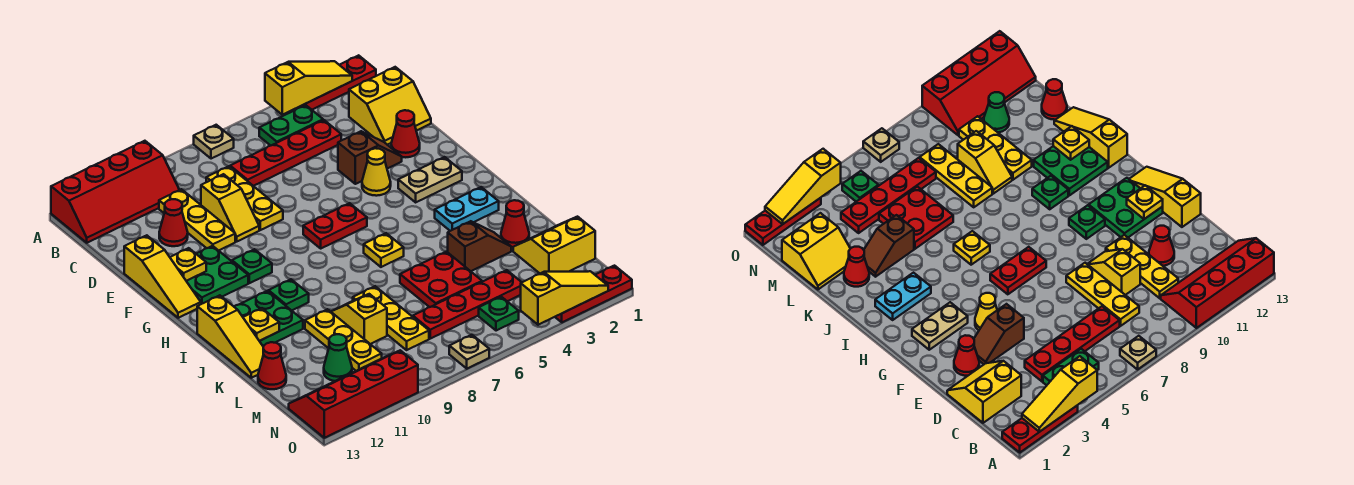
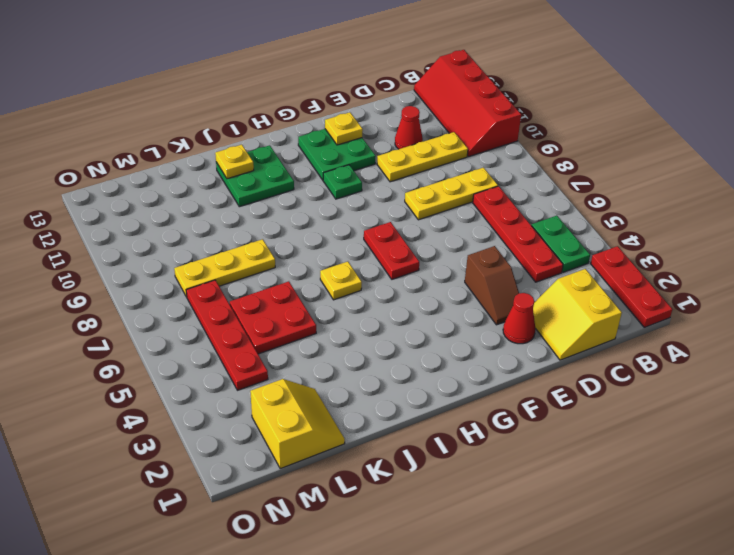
none -> tan 1x1 plate [194,125,234,159]
none -> yellow 1x2 slope [201,174,259,242]
none -> yellow 1x3 slope [124,235,201,318]
none -> yellow 1x1 cone [362,148,391,196]

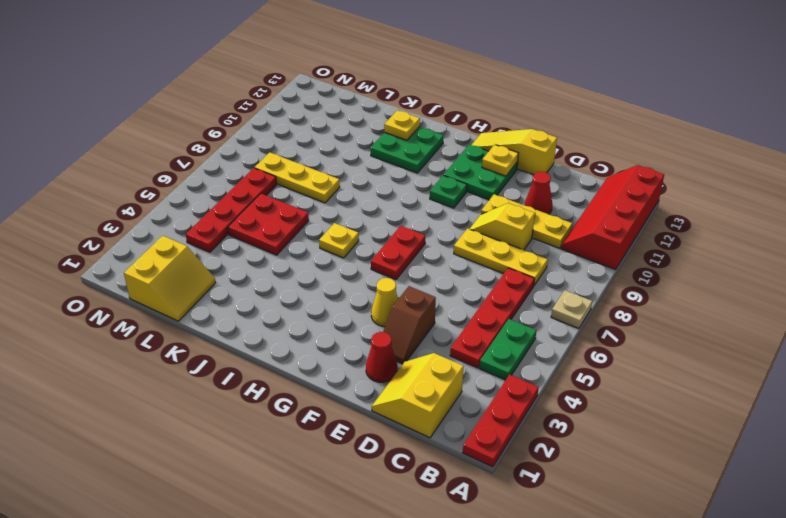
none -> tan 1x2 plate [398,157,462,202]
none -> cyan 1x2 plate [435,187,499,231]
none -> green 1x1 plate [268,279,309,311]
none -> yellow 1x3 slope [197,295,263,378]

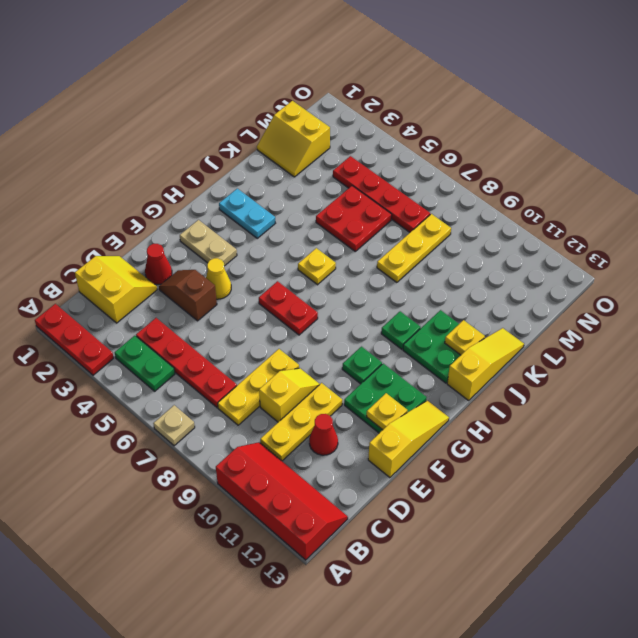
none -> red 1x1 cone [501,200,529,247]
none -> brown 1x2 slope [448,221,511,271]
none -> yellow 1x2 slope [331,294,387,344]
none -> yellow 1x3 plate [305,309,382,371]

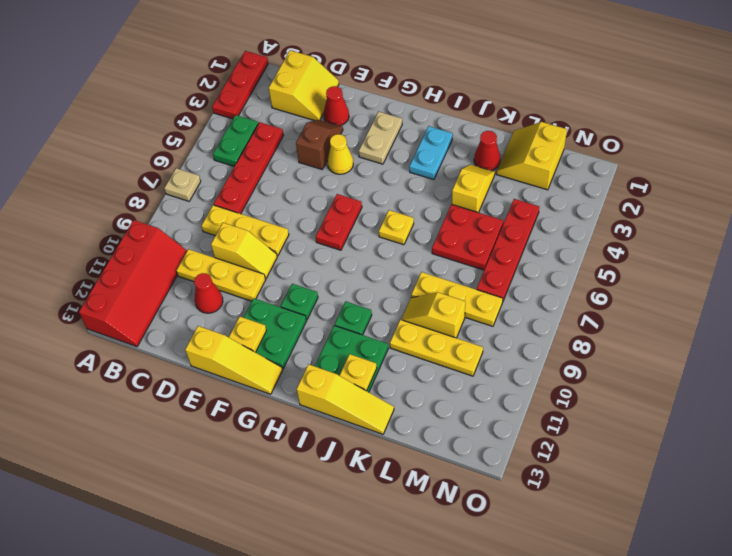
yellow 1x2 slope [452,164,495,213] -> brown 1x2 slope [448,221,511,271]
none -> red 1x1 cone [258,342,286,389]
none -> green 1x1 cone [324,334,352,381]
none -> green 1x1 plate [479,297,519,331]
none -> red 2x4 slope [289,350,418,438]

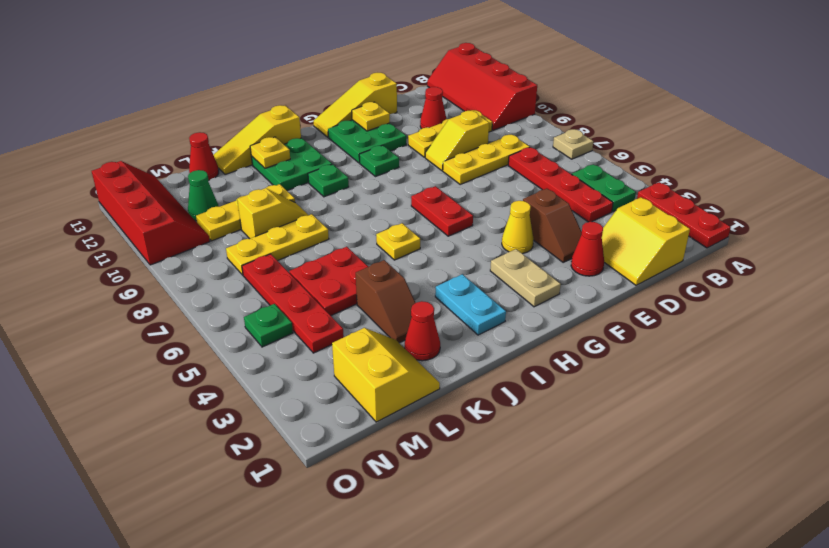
none -> red 1x3 plate [555,266,632,322]
none -> tan 1x1 plate [449,335,489,369]
none -> yellow 1x3 slope [265,61,352,115]
none -> yellow 1x3 slope [521,271,608,325]

